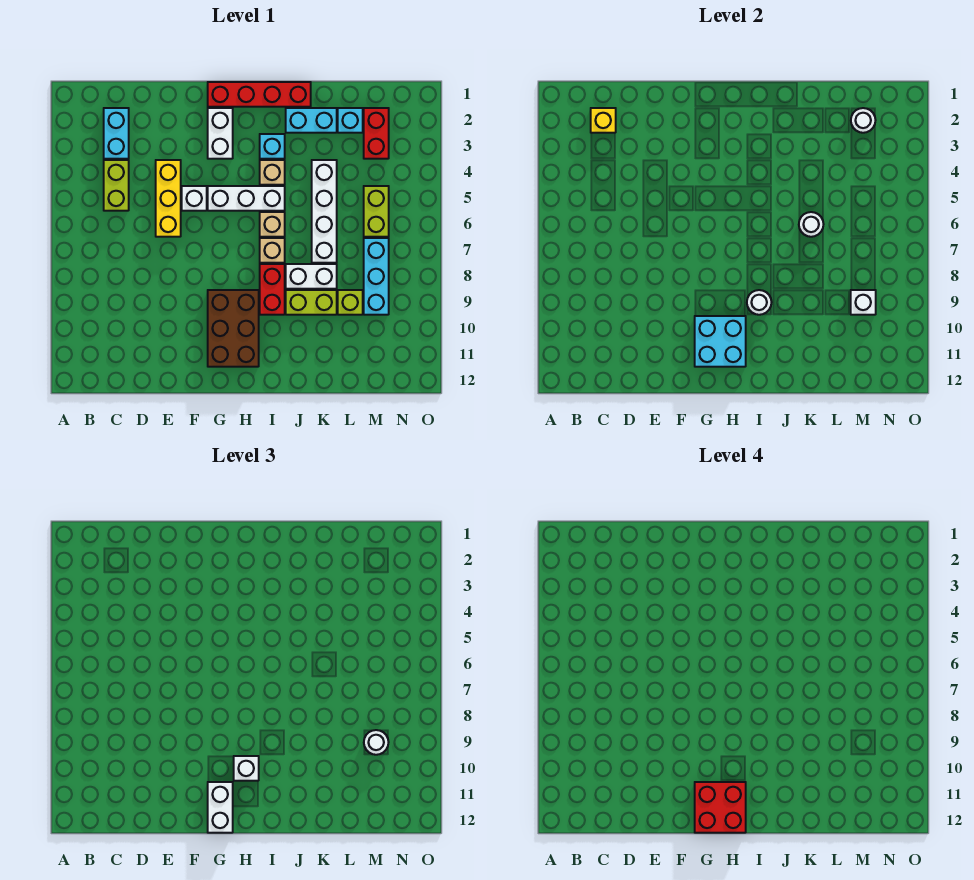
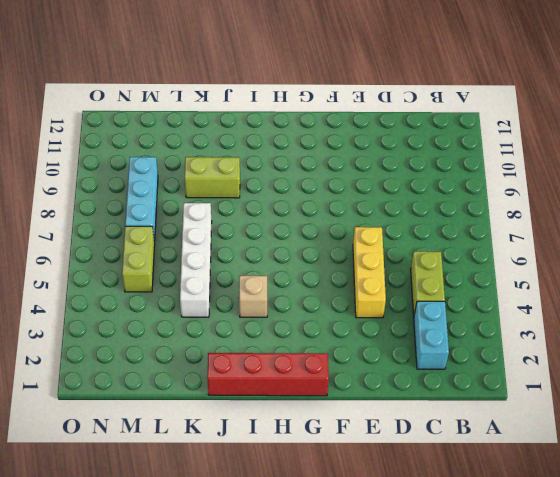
none -> white 1x1 brick [182,186,207,211]
none -> white 1x2 brick [208,108,233,159]
none -> white 1x3 brick [208,186,285,211]
none -> brown 2x3 brick [208,290,259,367]

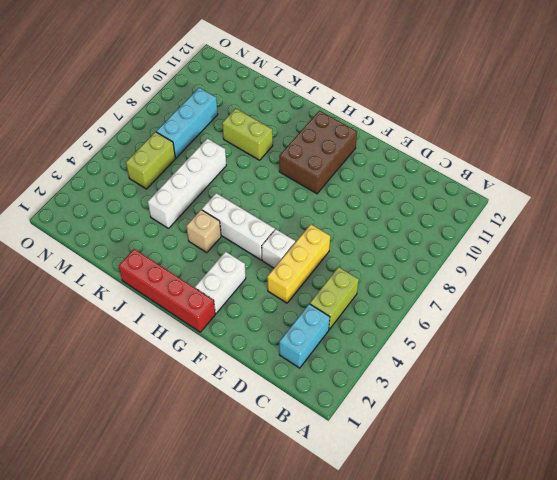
none -> cyan 1x1 brick [260,134,285,159]
none -> tan 1x1 brick [260,212,285,237]
none -> tan 1x1 brick [260,238,285,263]
none -> red 1x2 brick [260,264,285,315]

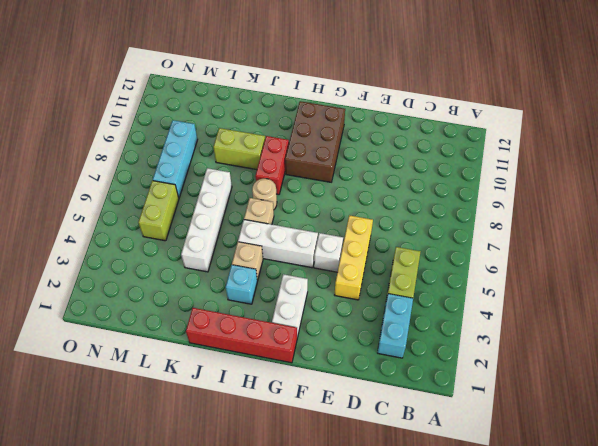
tan 1x1 round brick [252,179,277,209] -> tan 1x1 brick [260,238,285,263]
none -> cyan 1x2 brick [286,108,337,133]
none -> white 1x2 brick [286,264,337,289]
none -> cyan 1x1 brick [338,108,363,133]
none -> lime 1x1 brick [338,290,363,315]

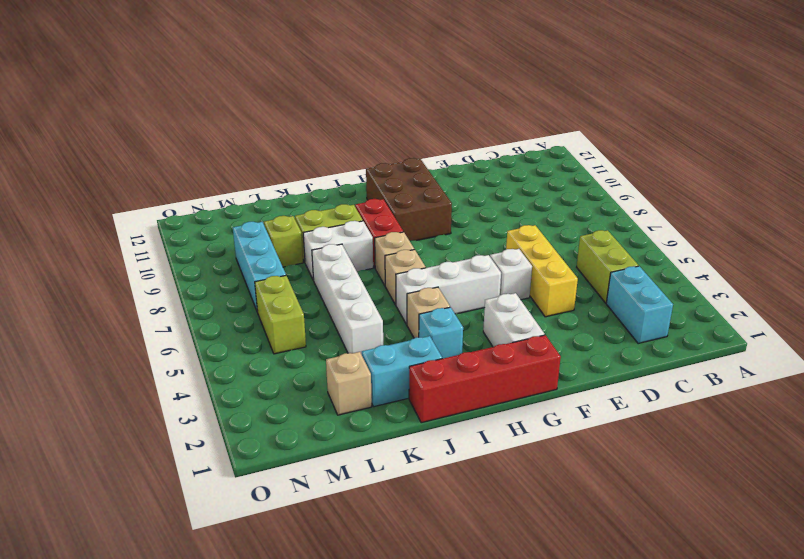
tan 1x1 brick [326,352,372,415] -> cyan 1x1 brick [338,108,363,133]
none -> red 1x2 brick [364,108,389,159]
none -> yellow 1x1 brick [591,108,616,133]
none -> cyan 2x2 brick [695,316,746,367]
none -> white 1x1 round brick [747,290,772,315]

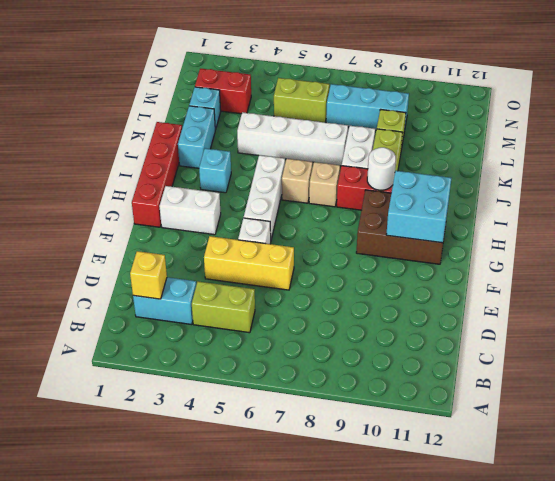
none -> tan 1x1 brick [260,160,285,185]
none -> white 1x1 round brick [799,212,824,237]
none -> white 1x1 round brick [851,108,876,133]
none -> white 1x1 brick [851,290,876,315]

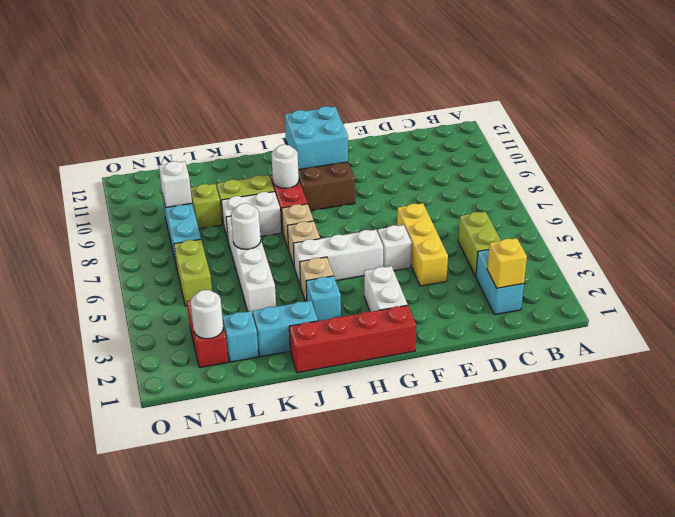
none -> white 1x2 brick [208,782,233,833]
none -> white 1x1 brick [234,756,259,781]
none -> white 1x1 round brick [364,730,389,755]
none -> red 2x2 brick [695,782,746,833]

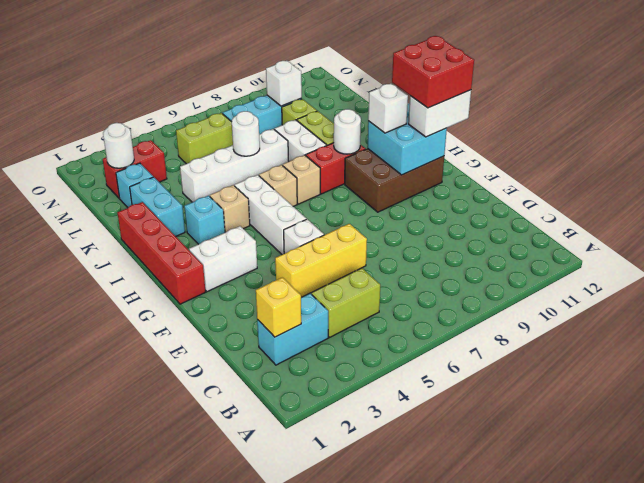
none -> white 1x1 round brick [364,730,389,755]

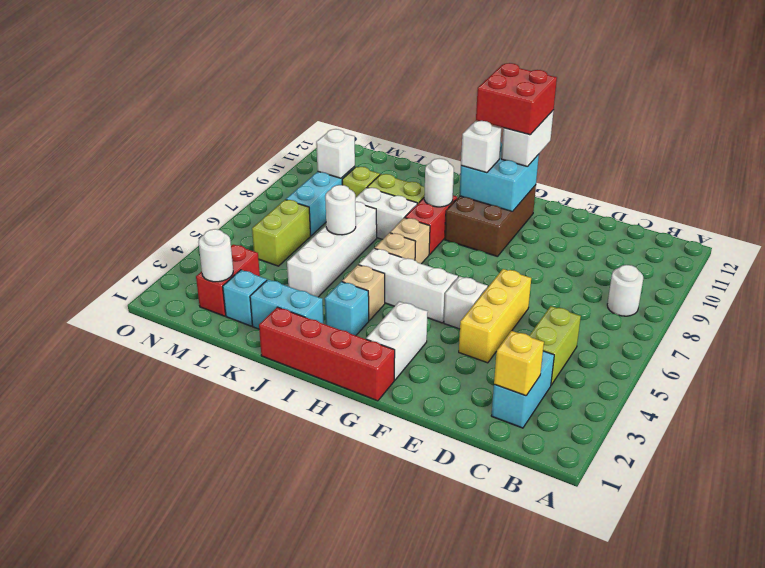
white 1x1 round brick [607,265,643,316] -> white 1x1 round brick moved to [364,730,389,755]

